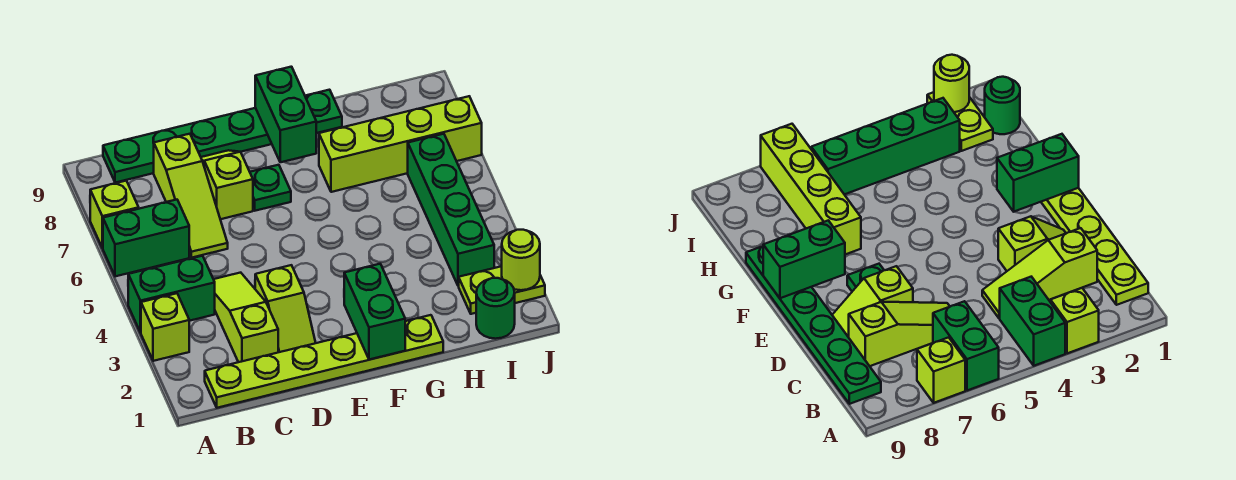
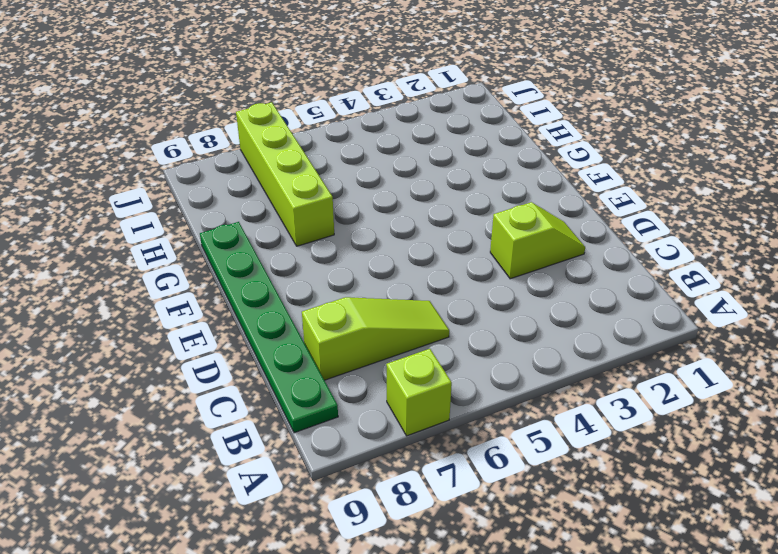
none -> lime 1x1 brick [141,293,189,361]
none -> green 1x2 brick [128,256,215,333]
none -> green 1x2 brick [103,200,189,276]

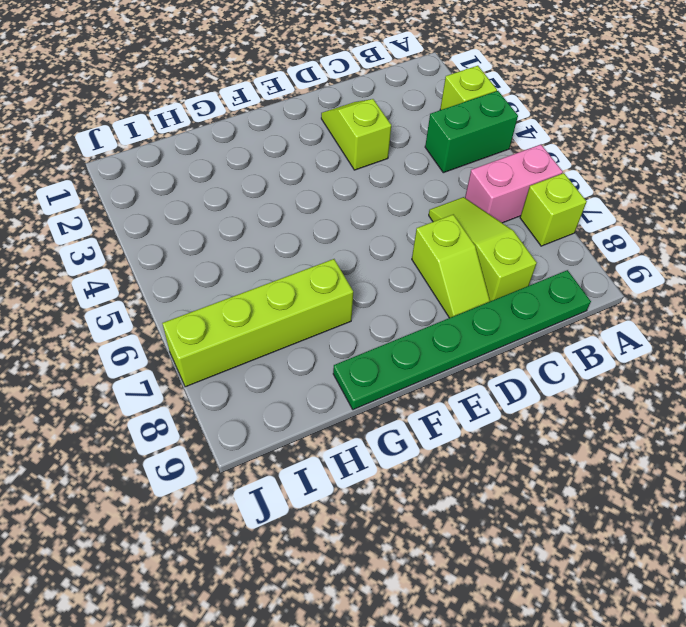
pink 1x2 brick [465,145,563,223] -> green 1x2 brick [103,200,189,276]
none -> lime 1x6 plate [205,315,443,408]
none -> lime 1x3 slope [214,273,278,362]
none -> green 1x1 plate [250,165,291,211]

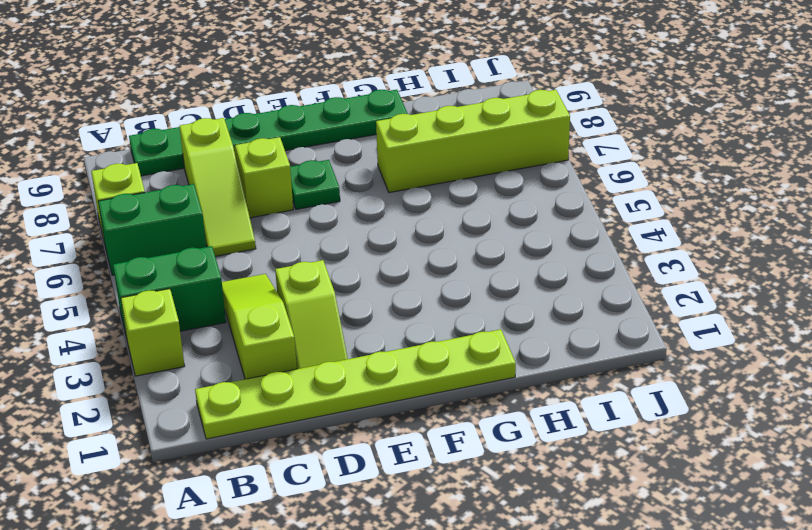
none -> green 1x1 round brick [476,278,515,339]
none -> lime 1x2 plate [459,266,545,314]
none -> green 1x4 brick [408,134,494,286]

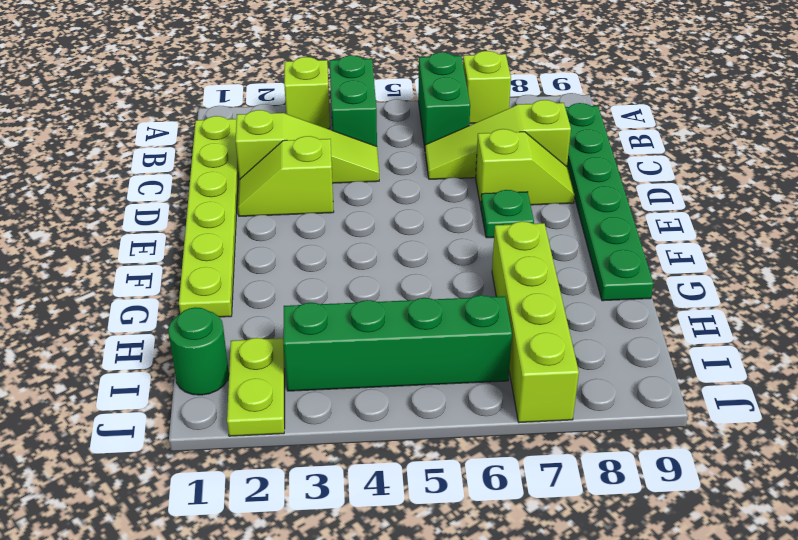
none -> green 1x2 brick [344,264,405,360]
none -> green 1x2 brick [255,67,316,162]
none -> lime 1x1 round brick [502,230,540,290]

